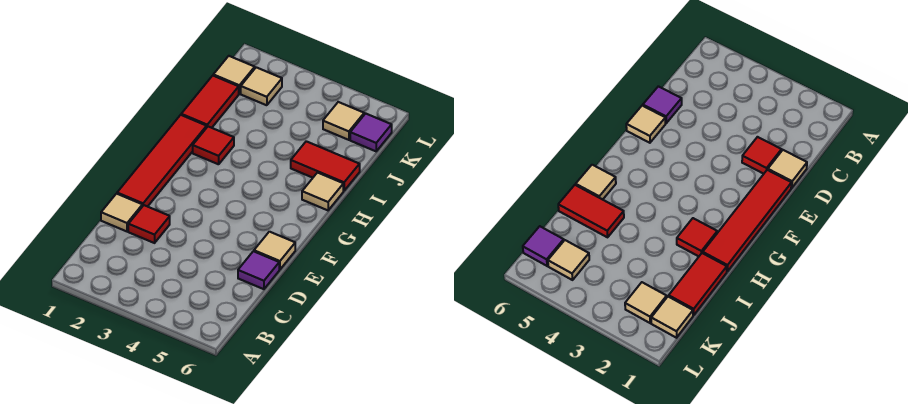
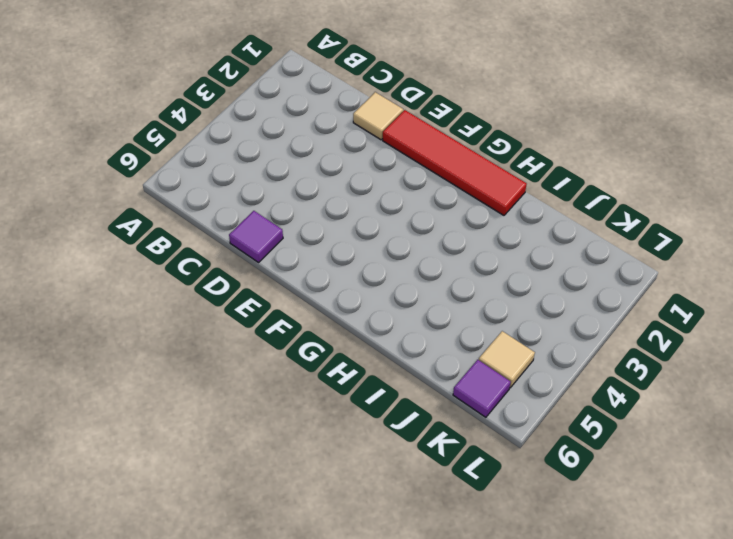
none -> red 1x1 tile [128,205,170,243]
none -> tan 1x1 tile [254,232,295,269]
none -> red 1x1 tile [193,127,234,164]

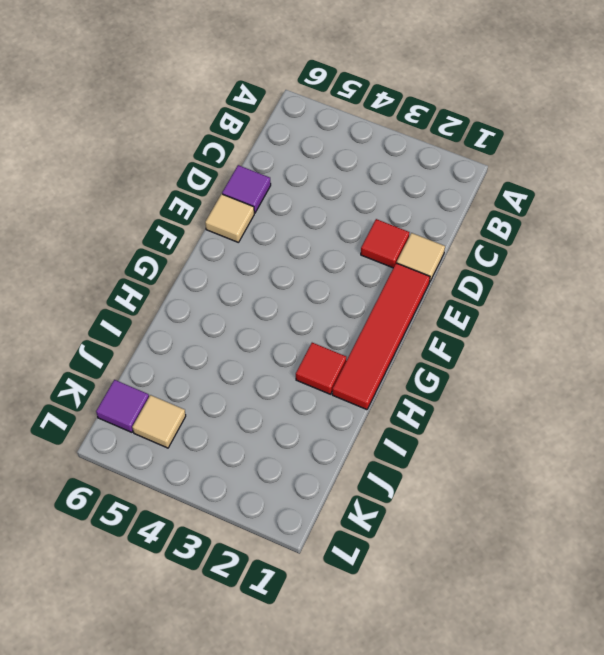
none -> tan 1x1 tile [302,173,343,210]
none -> red 1x2 tile [181,76,239,128]
none -> red 1x2 tile [291,141,360,191]

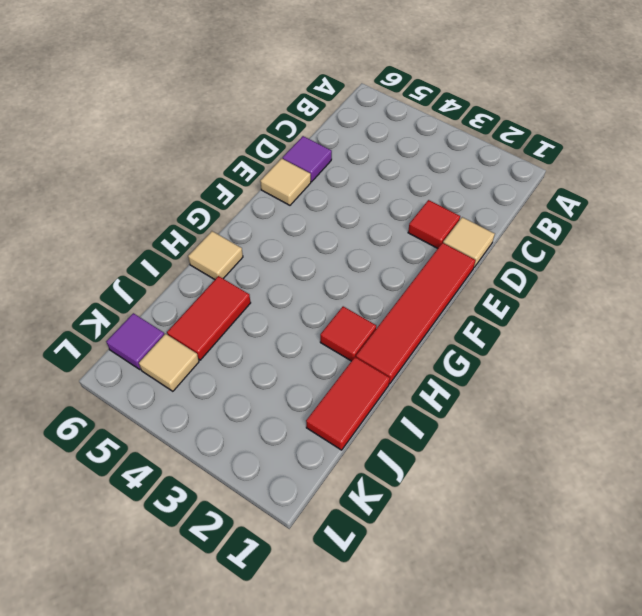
red 1x2 tile [167,276,251,360] -> red 1x2 tile turned to [291,141,360,191]
none -> tan 1x1 tile [213,56,255,94]
none -> tan 1x1 tile [241,67,282,105]

